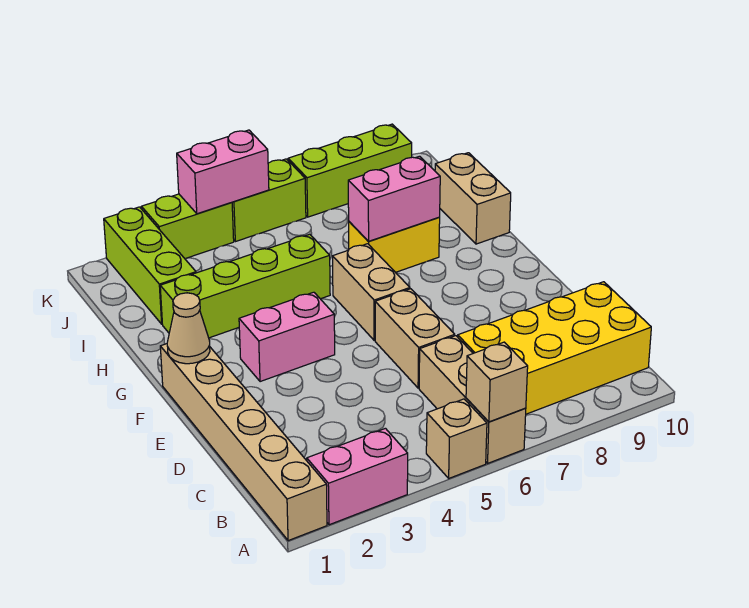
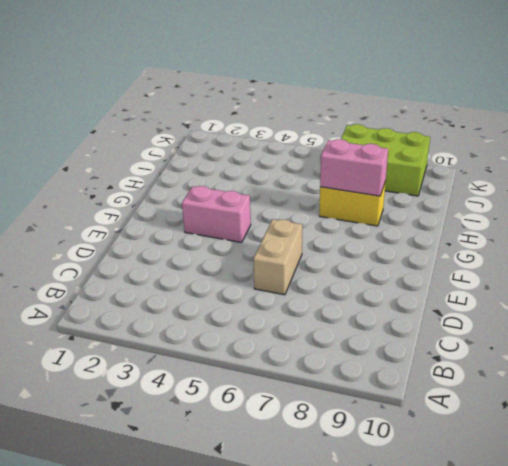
lime 2x3 brick [341,124,430,196] -> lime 1x3 brick [288,124,412,217]
none -> tan 1x6 brick [160,344,327,541]
none -> pink 1x2 brick [307,428,408,525]
none -> tan 1x1 brick [426,399,487,478]

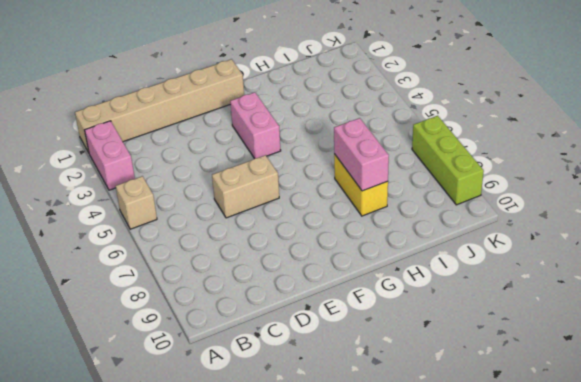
none -> tan 1x3 brick [419,336,526,463]
none -> yellow 2x4 brick [458,282,651,414]
none -> tan 1x2 brick [333,244,410,340]

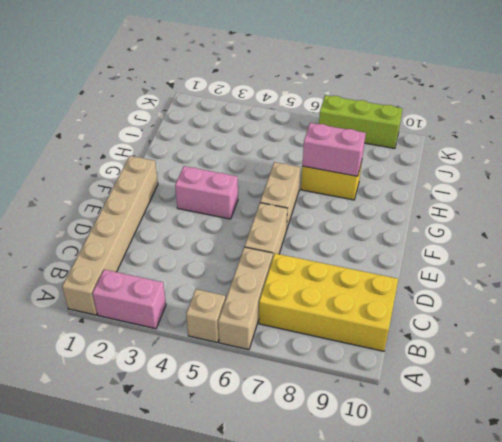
none -> lime 1x4 brick [160,234,330,338]
none -> tan 1x2 brick [435,153,511,244]
none -> lime 1x3 brick [104,207,196,324]

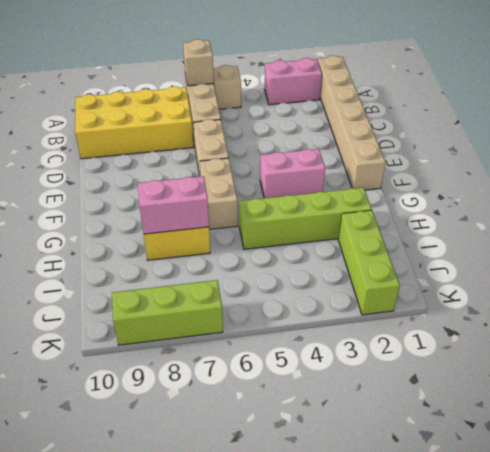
none -> tan 1x2 brick [435,153,511,244]
none -> lime 1x2 brick [141,194,234,258]
none -> lime 1x2 brick [232,159,306,242]

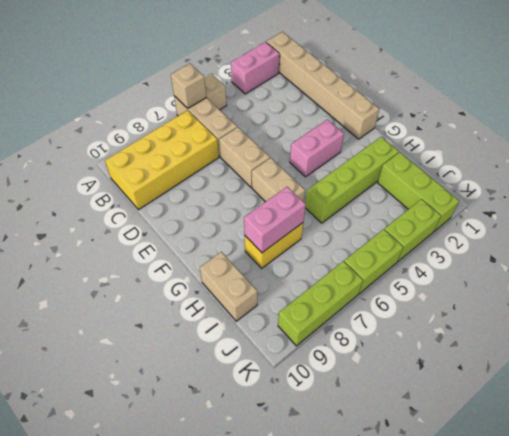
none -> tan 1x1 cone [167,293,210,364]
none -> pink 1x2 brick [177,130,269,214]

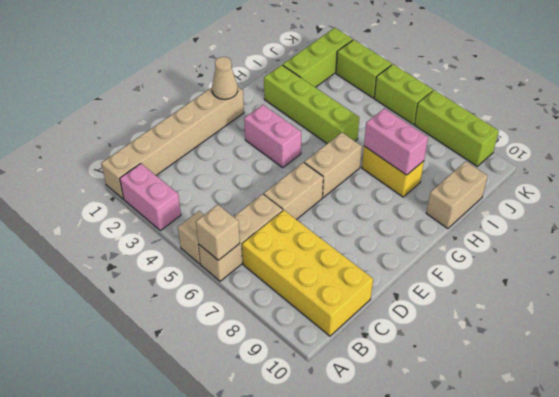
none -> pink 1x2 brick [177,130,269,214]

